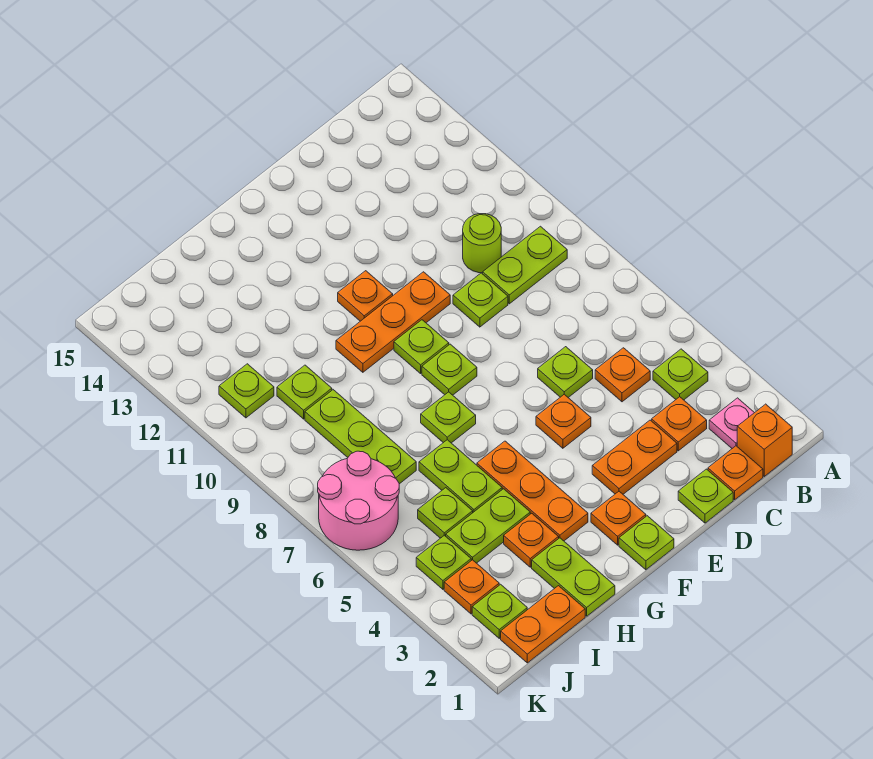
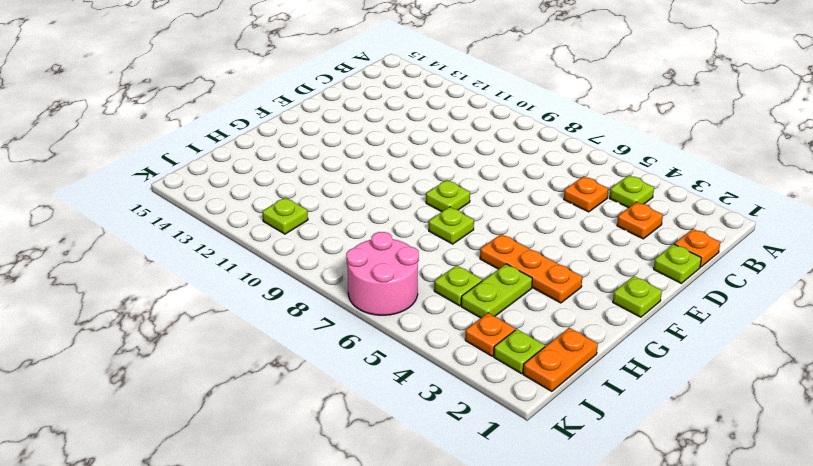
none -> orange 1x1 brick [737,404,792,476]
none -> pink 1x1 plate [709,398,754,448]
none -> lime 1x2 plate [483,226,567,304]
none -> lime 1x1 round brick [463,214,501,273]

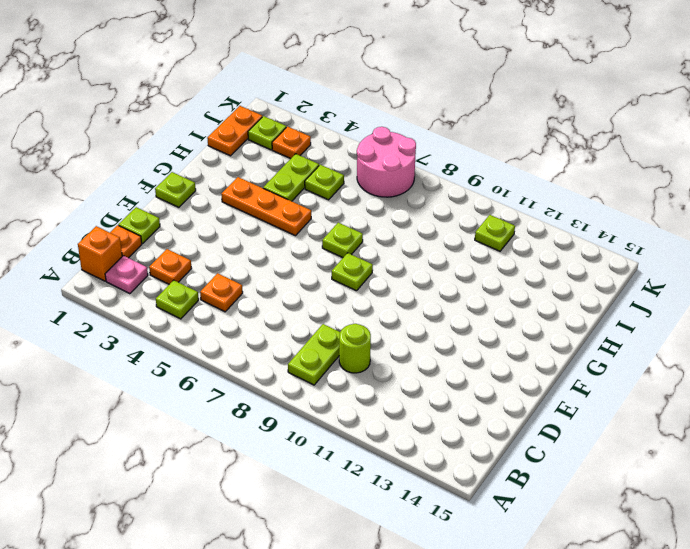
none -> orange 1x2 plate [592,420,677,494]
none -> lime 1x1 plate [538,347,593,398]
none -> lime 1x1 plate [453,273,508,327]
none -> orange 1x1 plate [536,394,591,448]

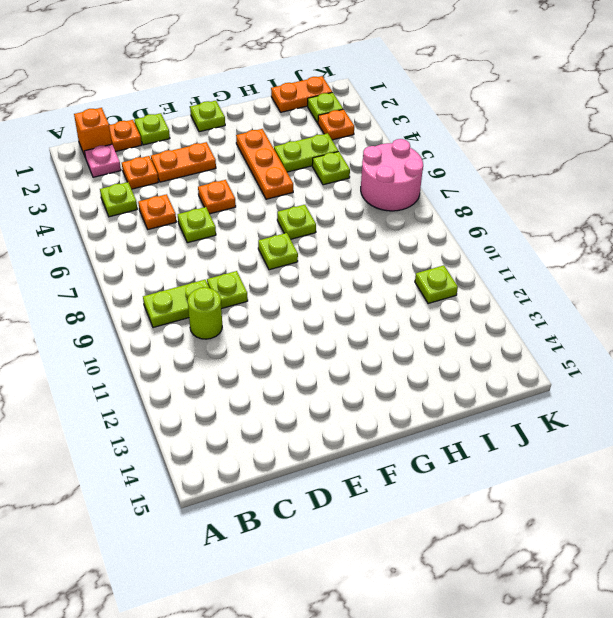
none -> orange 1x3 plate [336,272,450,372]
none -> orange 1x1 plate [591,491,646,545]
none -> lime 1x1 plate [394,320,449,373]
none -> orange 1x1 plate [338,271,393,321]

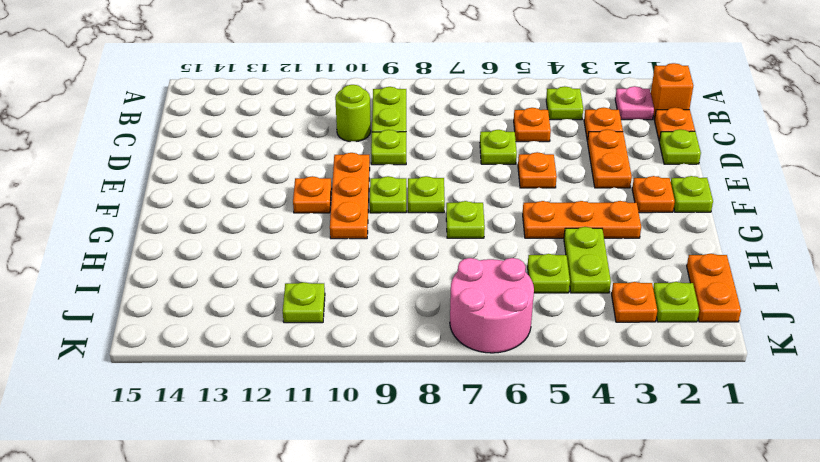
none -> lime 1x2 plate [532,538,615,616]
none -> orange 1x1 plate [504,513,559,567]
none -> lime 1x2 plate [419,440,502,512]
none -> lime 1x3 plate [305,390,416,484]

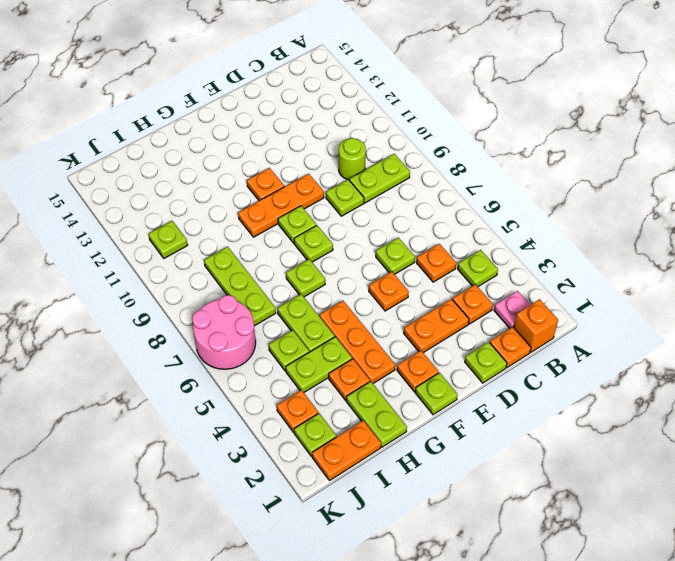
none -> lime 1x1 plate [277,365,332,419]
none -> lime 1x1 plate [416,535,471,589]

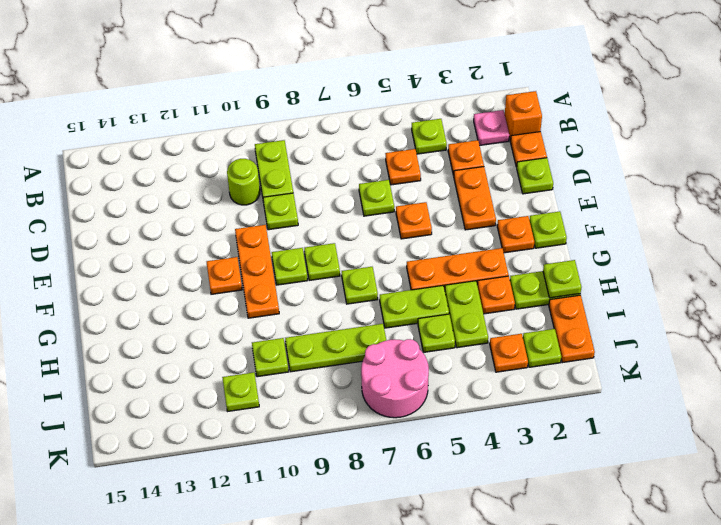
lime 1x1 plate [543,260,582,298] -> lime 1x1 plate moved to [416,535,471,589]

